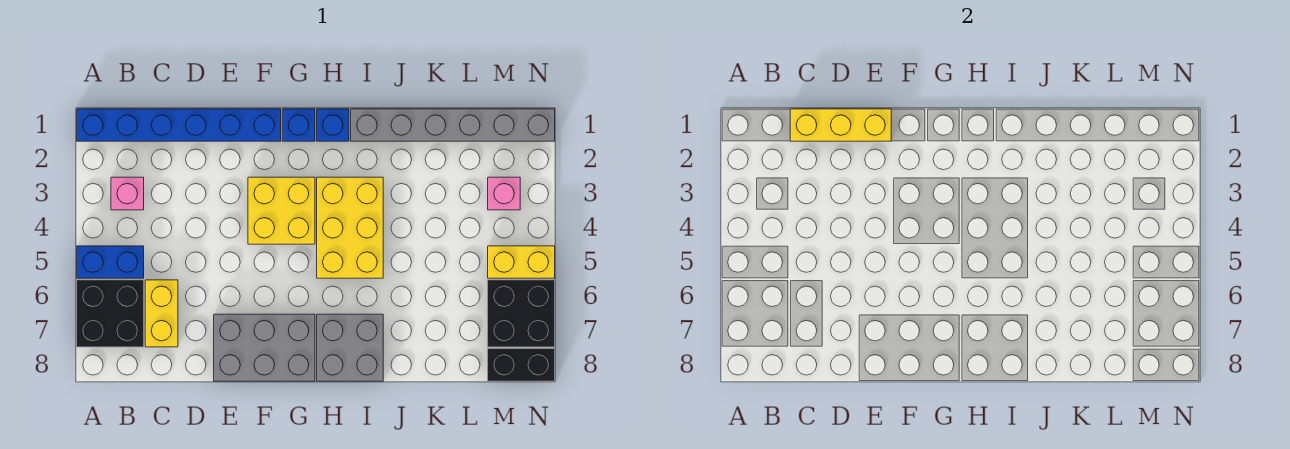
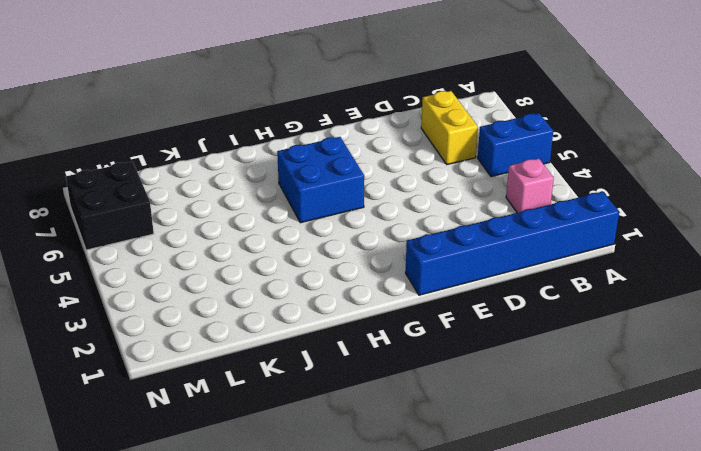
blue 2x2 brick [277,137,364,223] -> yellow 2x3 brick [317,177,383,278]
none -> black 2x2 brick [77,280,144,347]
none -> grey 2x3 brick [214,314,315,381]
none -> yellow 2x2 brick [248,177,315,244]

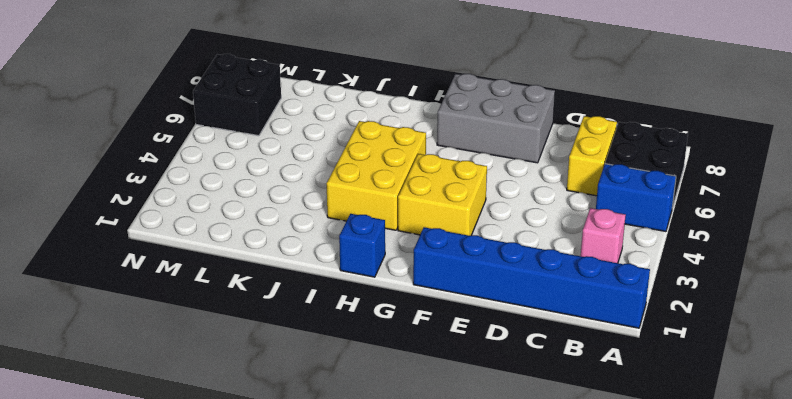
none -> blue 1x1 brick [282,109,315,141]
none -> grey 2x2 brick [317,314,383,381]
none -> grey 1x6 brick [351,109,555,141]

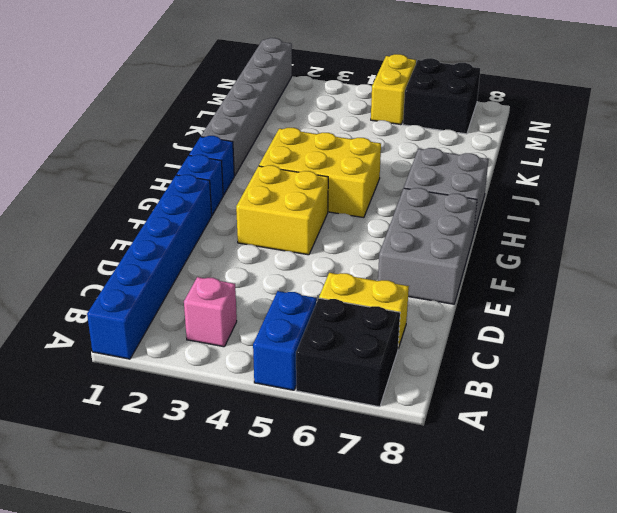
none -> pink 1x1 brick [488,177,520,210]
none -> black 1x2 brick [488,349,555,381]
none -> yellow 1x3 brick [790,109,891,141]

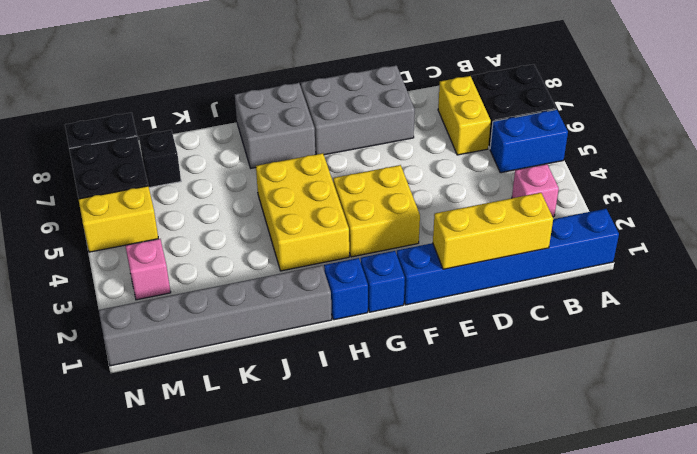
black 1x1 brick [139,130,181,187] -> none

